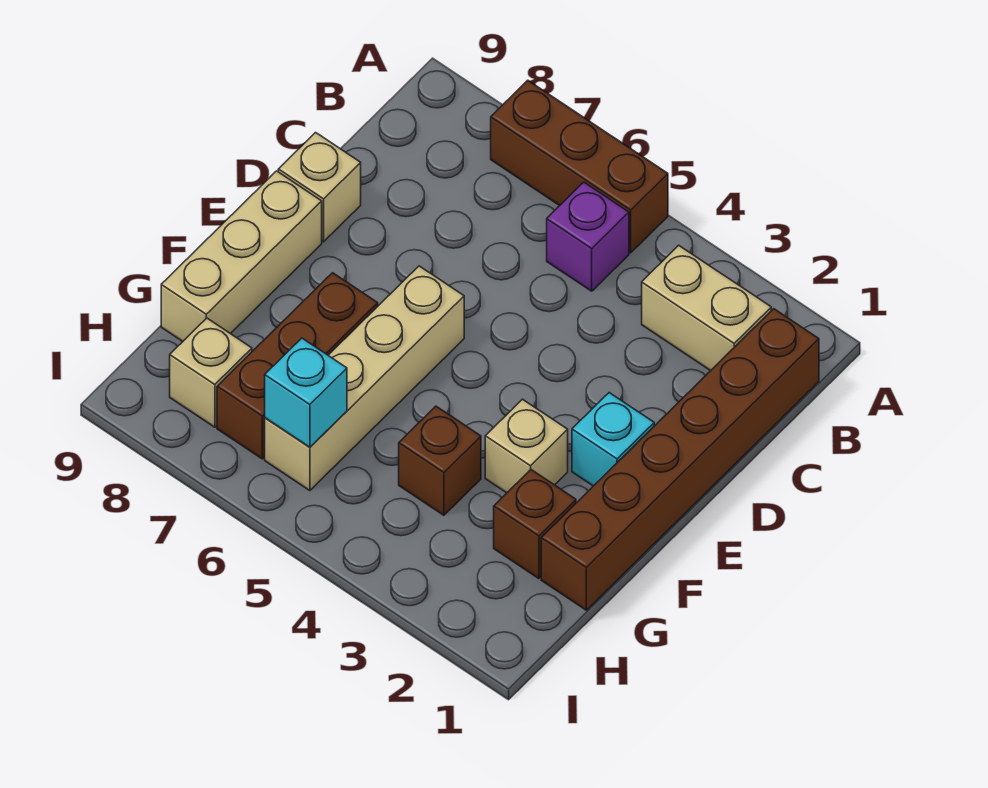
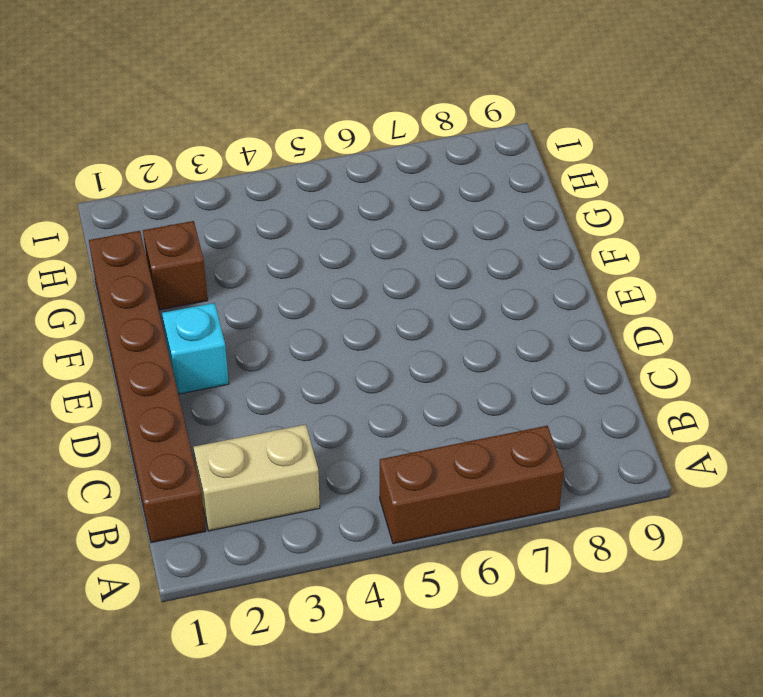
none -> purple 1x1 brick [547,182,629,291]
none -> tan 1x1 brick [278,133,361,242]
none -> tan 1x4 brick [265,266,464,491]

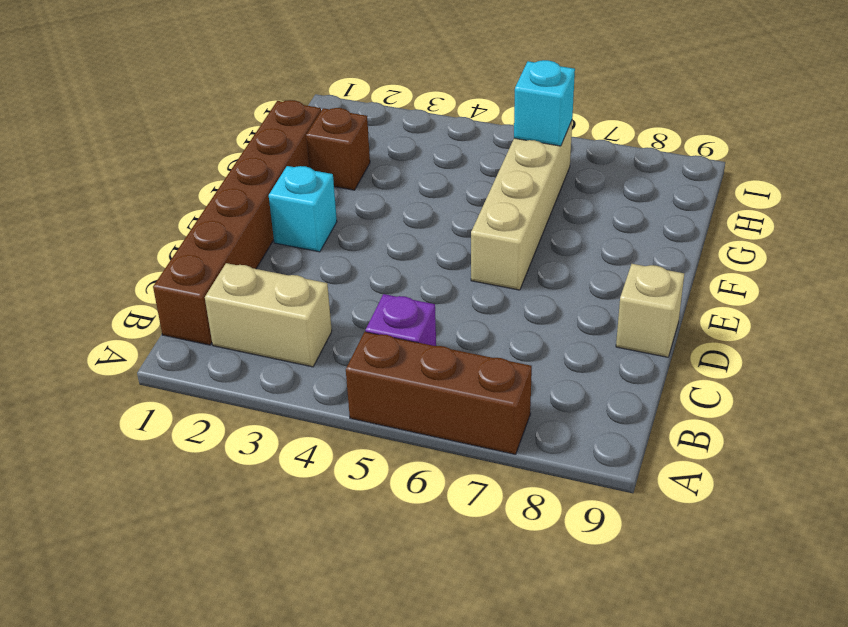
none -> tan 1x3 brick [161,171,322,341]
none -> tan 1x1 brick [485,399,568,493]
none -> brown 1x3 brick [217,273,378,459]

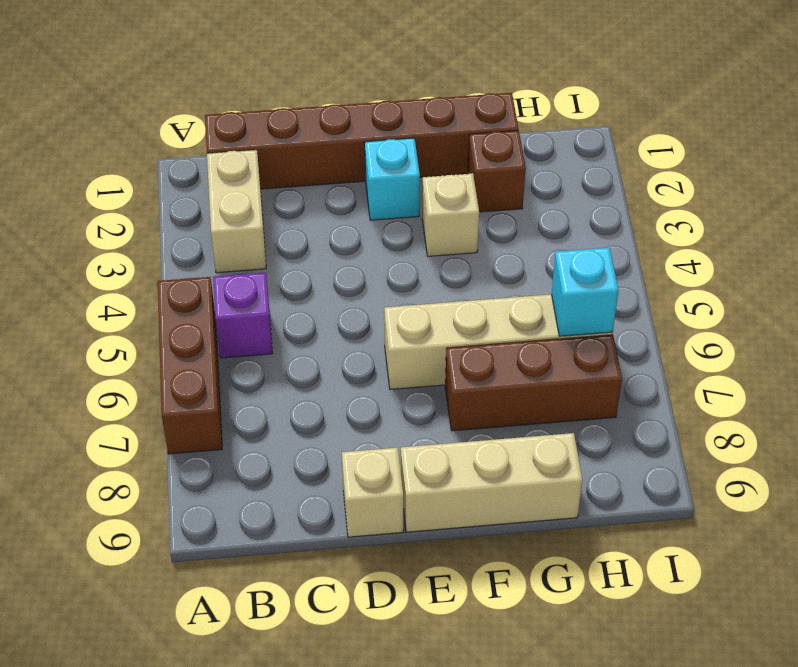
none -> brown 1x1 brick [399,406,481,515]
none -> tan 1x1 brick [170,318,252,427]

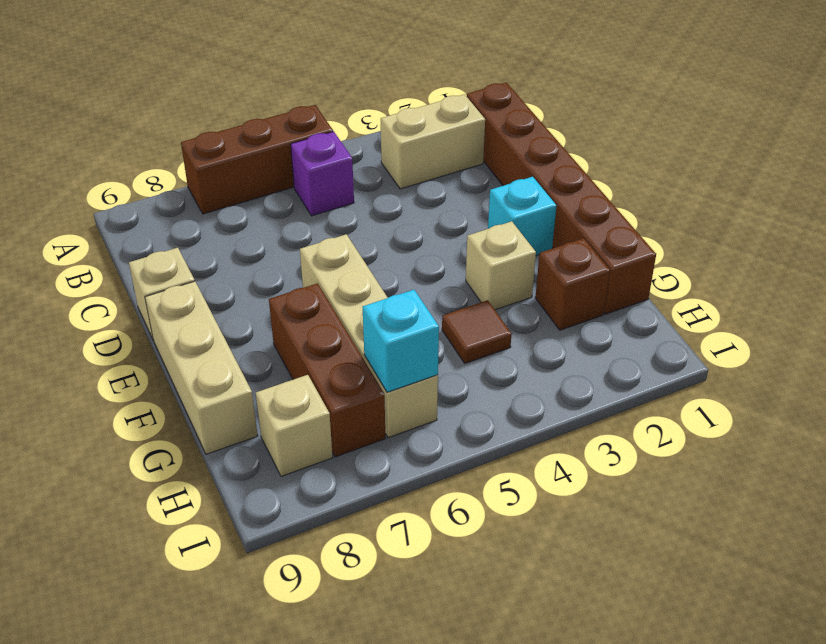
brown 1x1 tile [442,300,512,363] -> brown 1x1 brick [399,406,481,515]

